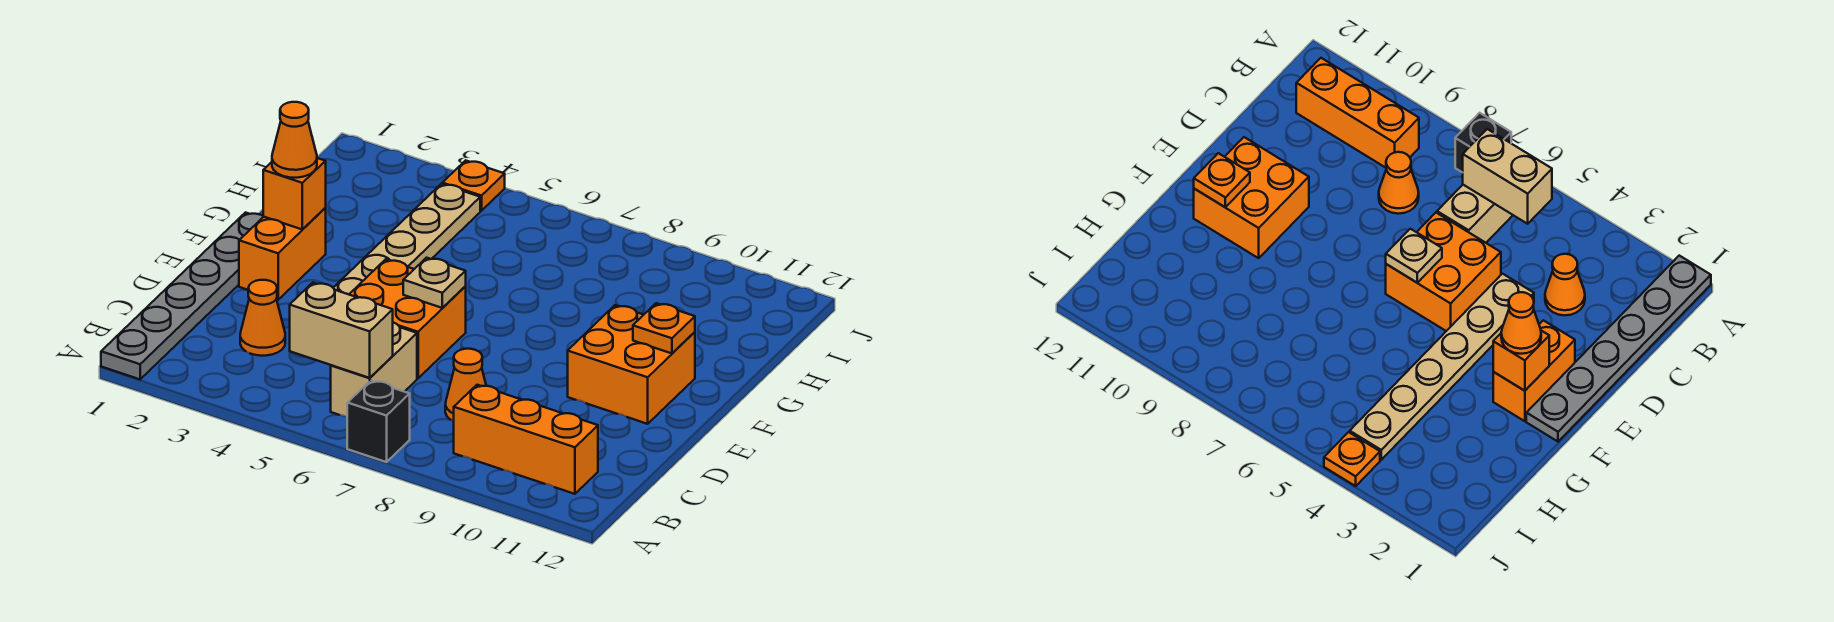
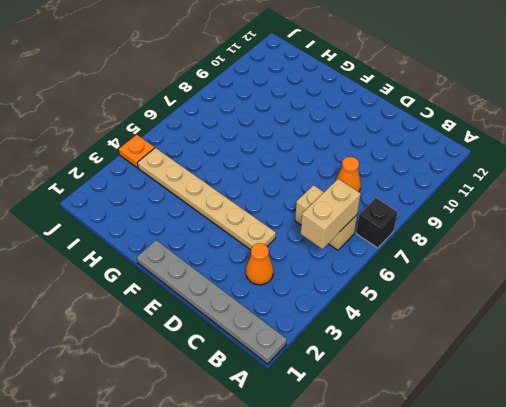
none -> orange 1x3 brick [454,385,598,494]
none -> orange 2x2 brick [349,260,466,378]
none -> orange 1x2 brick [239,208,326,300]

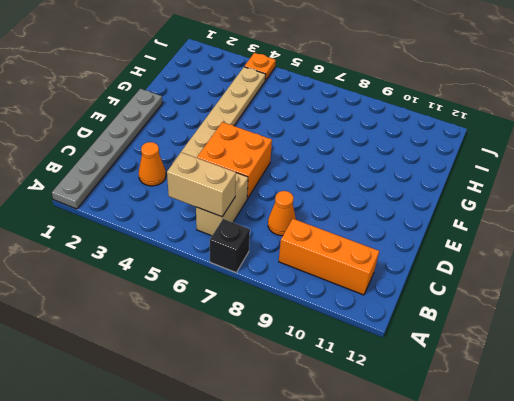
none -> orange 1x2 brick [239,208,326,300]
none -> orange 2x2 brick [568,305,695,424]
none -> tan 1x1 plate [403,258,466,308]

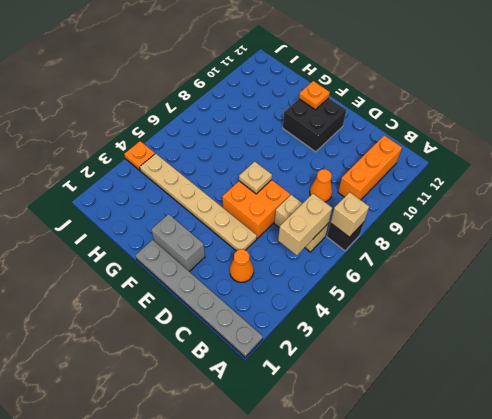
tan 1x1 brick [330,192,369,237] -> none
grey 1x2 brick [151,214,205,272] -> orange 1x2 brick [239,208,326,300]
black 2x2 brick [283,98,346,152] -> orange 2x2 brick [568,305,695,424]
none -> orange 1x1 brick [263,158,326,230]
none -> orange 1x1 cone [272,102,317,178]

